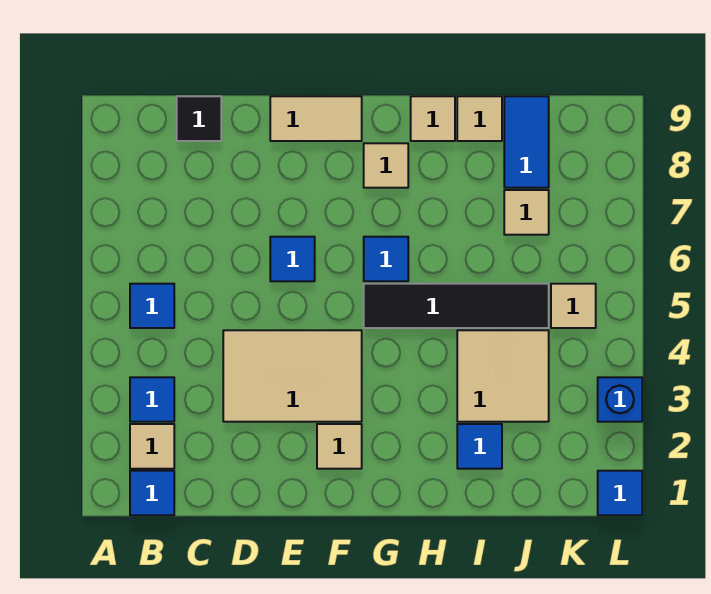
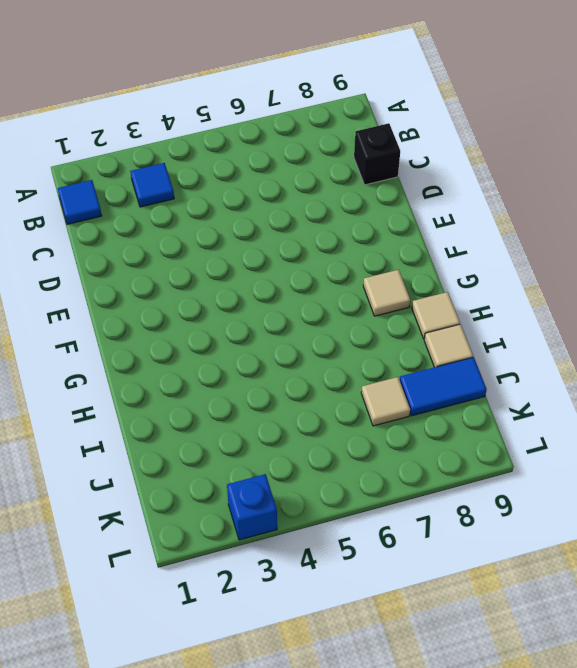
black 1x1 brick [354,123,400,185] -> black 1x1 tile [177,96,221,141]
none -> tan 1x1 tile [130,424,174,469]
none -> blue 1x1 tile [130,284,174,328]
none -> tan 2x3 tile [223,330,362,422]

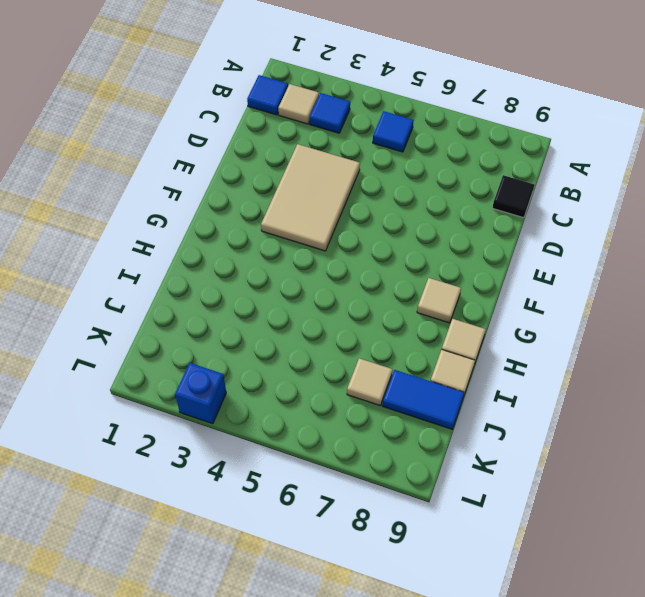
none -> blue 1x1 tile [270,237,315,281]
none -> tan 1x2 tile [270,96,362,141]
none -> tan 1x1 tile [317,424,362,469]

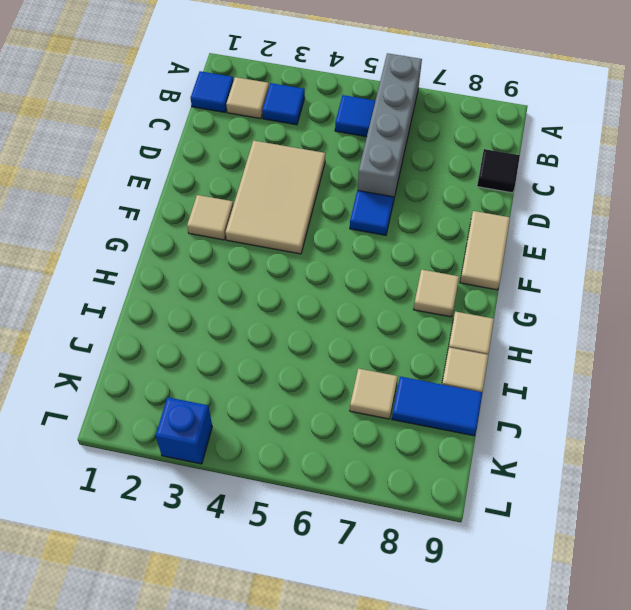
grey 1x4 brick [358,53,422,202] -> none
none -> black 1x4 tile [364,284,549,328]
none -> blue 1x1 tile [364,237,408,281]
none -> blue 1x1 tile [457,424,502,469]

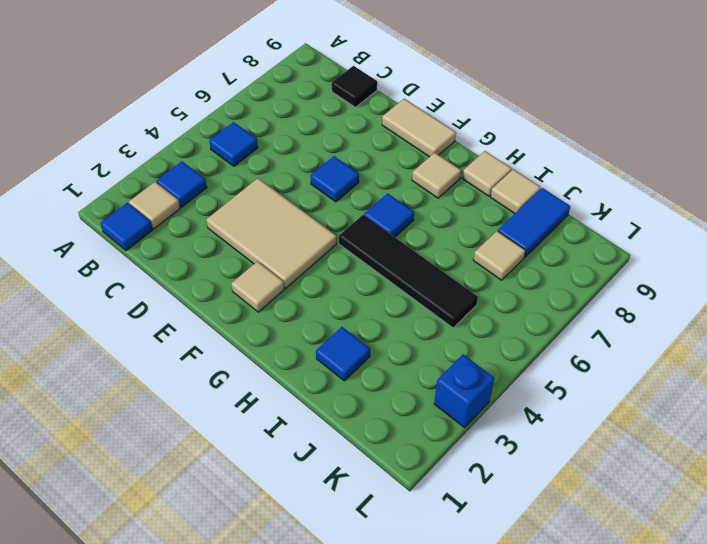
none -> tan 2x2 tile [457,330,549,422]
none -> tan 1x1 tile [551,284,596,328]
none -> blue 1x1 tile [598,471,642,515]

